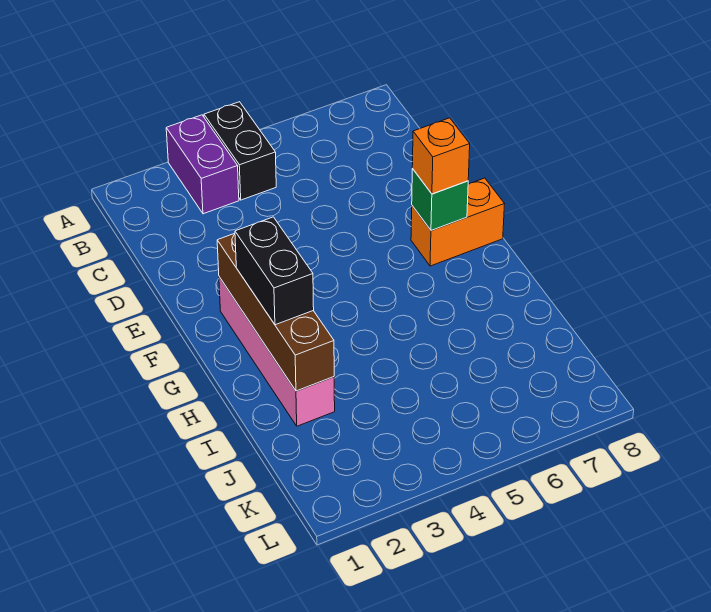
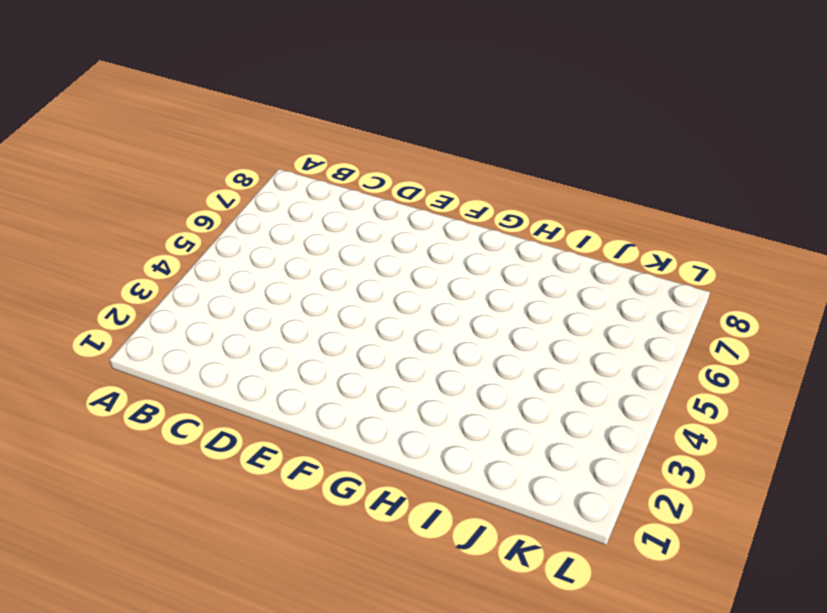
none -> purple 1x2 brick [166,115,239,214]
none -> black 1x2 brick [204,102,276,200]

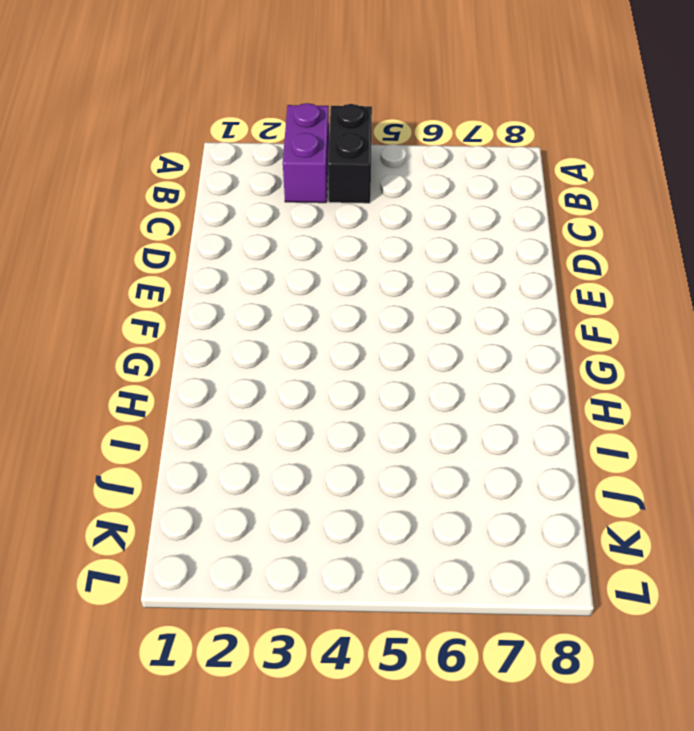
none -> pink 1x4 brick [219,277,335,426]
none -> orange 1x2 brick [411,178,504,266]

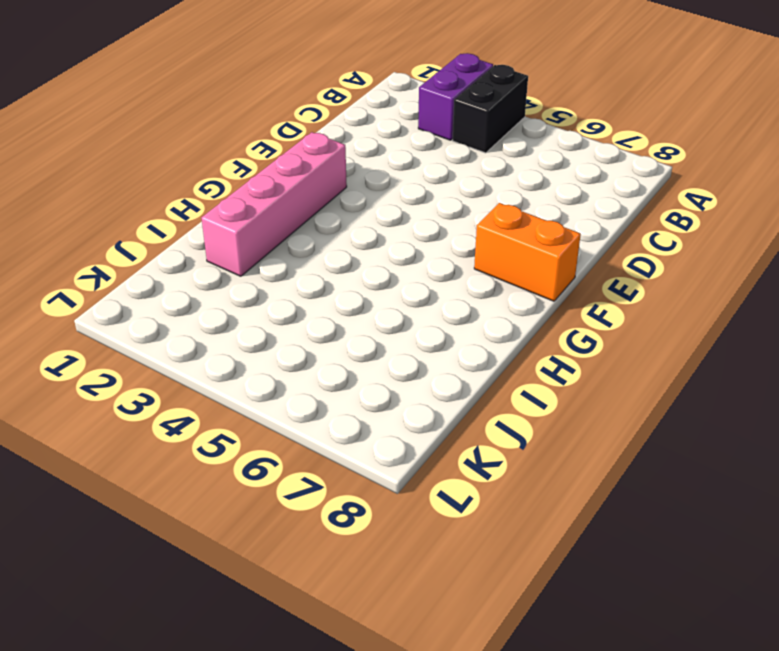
none -> brown 1x4 brick [217,233,334,391]
none -> green 1x1 brick [412,169,468,231]

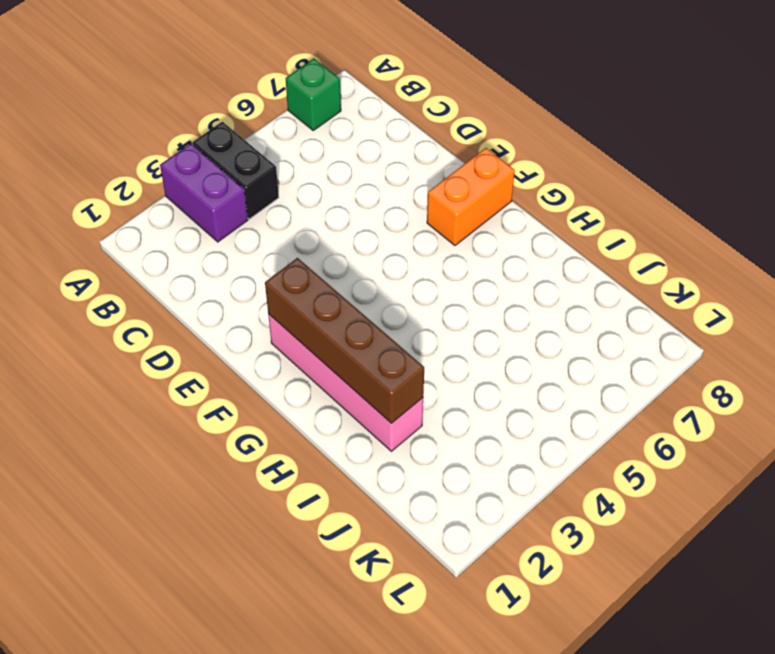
green 1x1 brick [285,59,341,130] -> green 1x1 brick moved to [412,169,468,231]
none -> orange 1x1 brick [412,118,470,194]
none -> black 1x2 brick [235,217,314,325]

